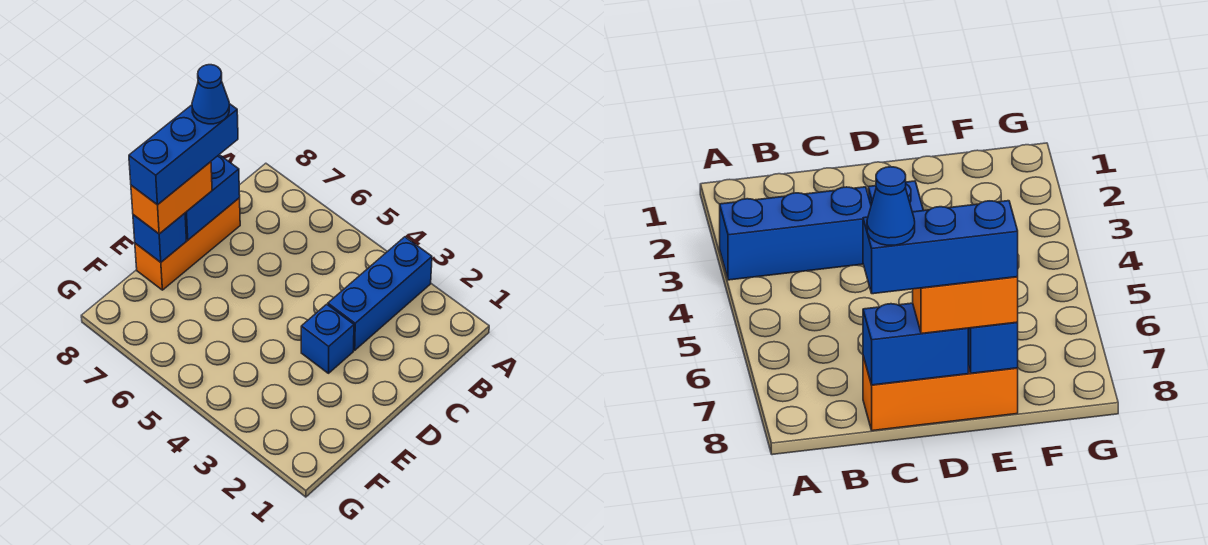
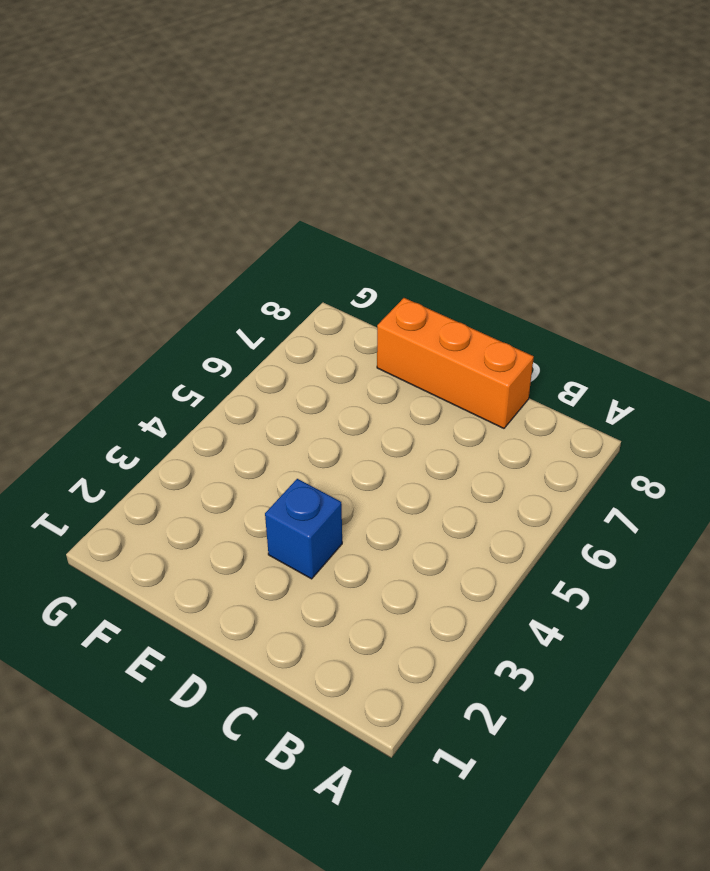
none -> blue 1x3 brick [328,237,432,350]
none -> blue 1x2 brick [185,155,240,240]

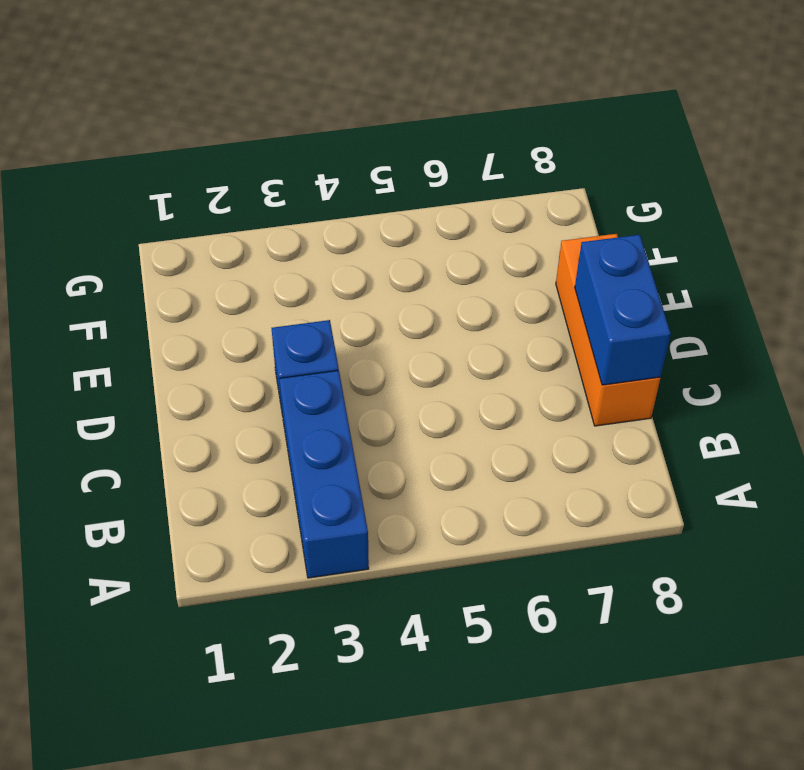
none -> blue 1x1 brick [133,213,186,262]
none -> orange 1x2 brick [131,162,212,234]

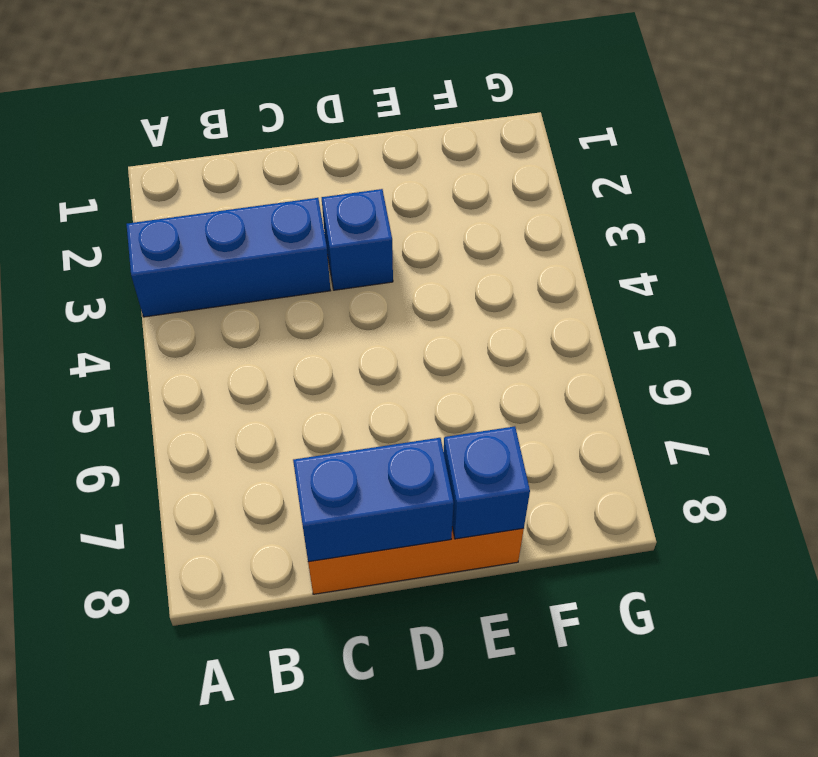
none -> orange 1x2 brick [131,162,212,234]
none -> blue 1x3 brick [129,104,238,205]

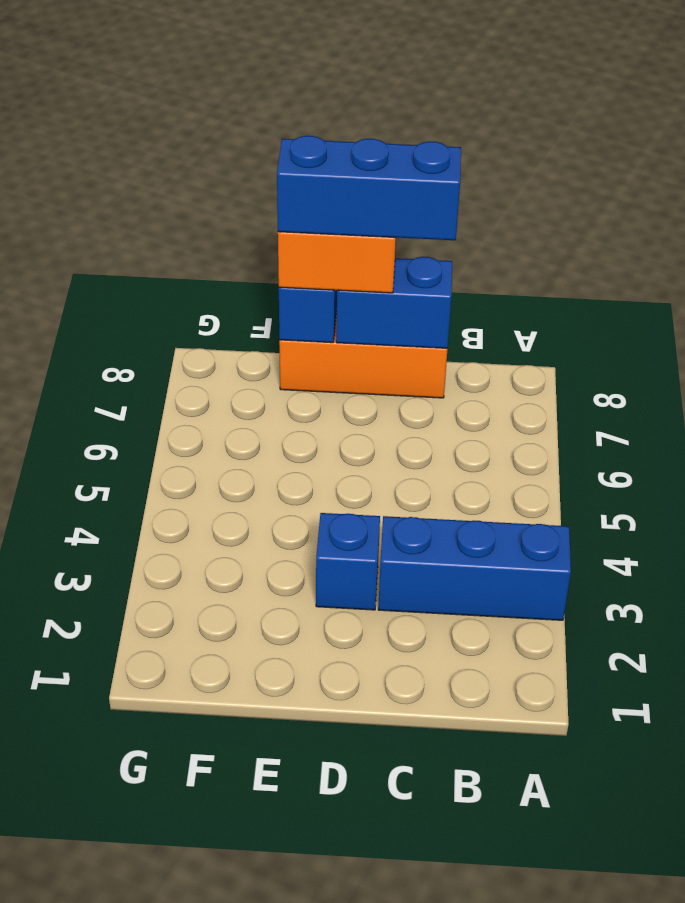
none -> blue 1x1 cone [192,65,229,124]

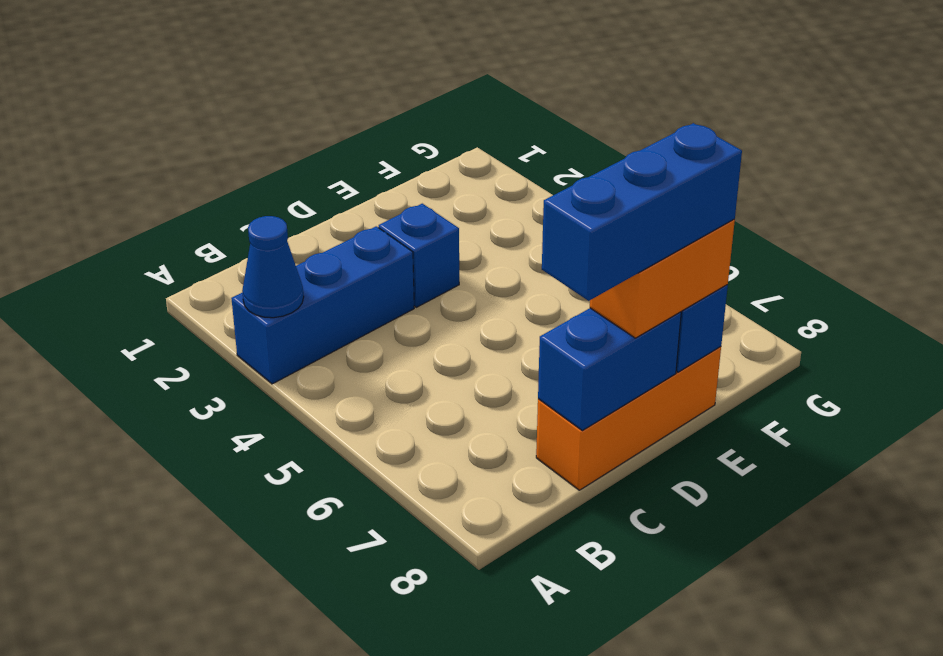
blue 1x1 cone [242,216,304,318] -> blue 1x1 cone moved to [192,65,229,124]

